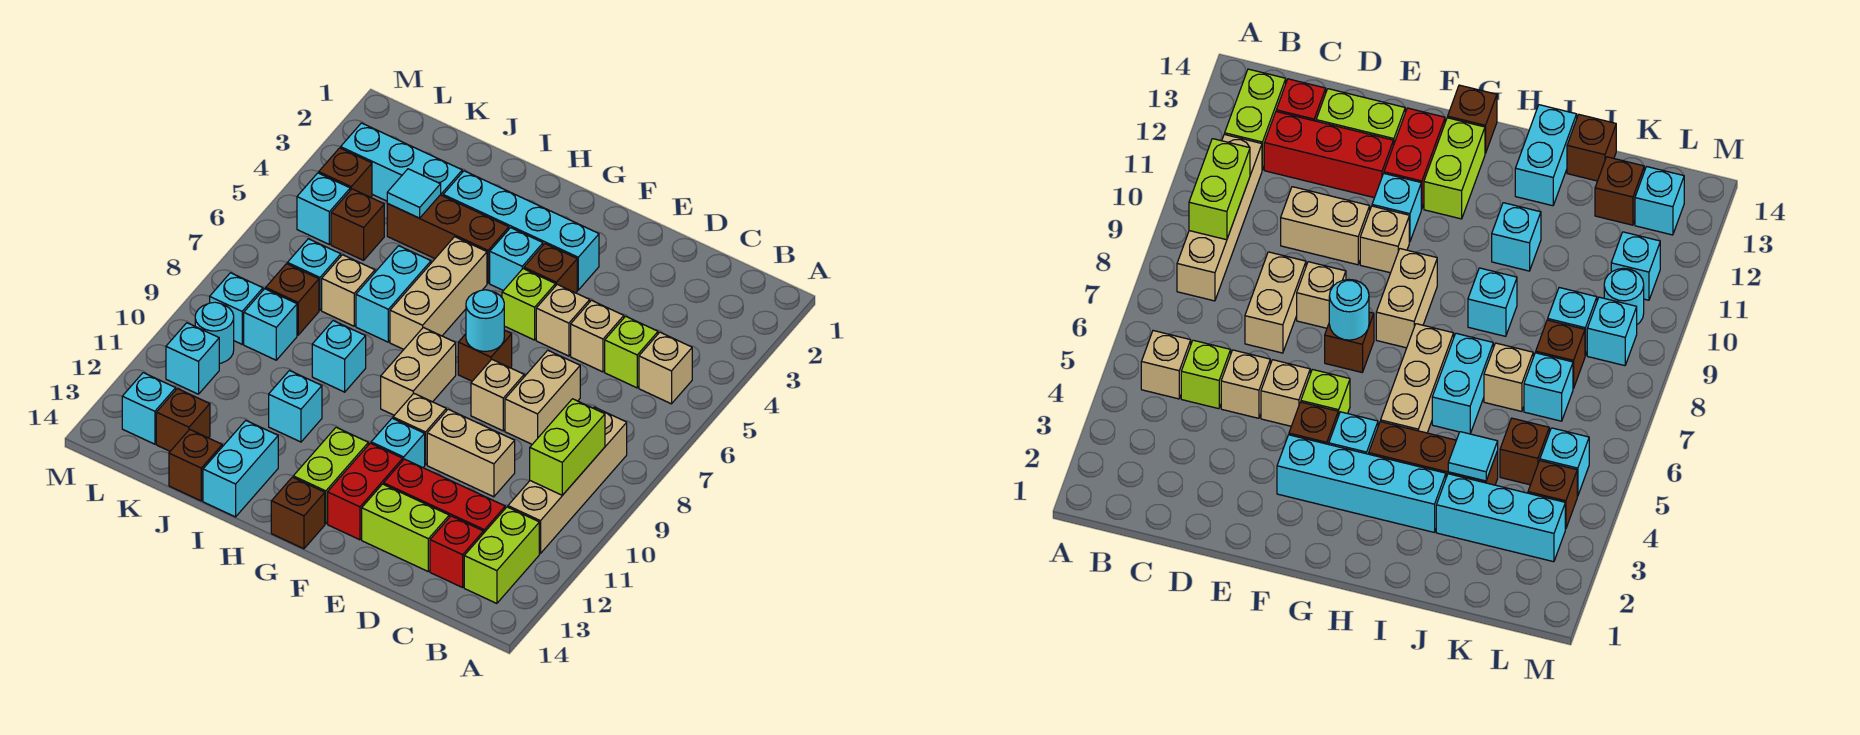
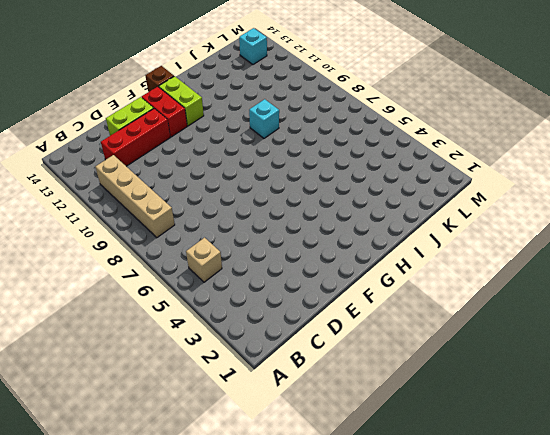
none -> lime 1x2 brick [464,507,539,603]
none -> lime 1x1 brick [605,316,658,388]
none -> red 1x1 brick [430,516,483,587]
none -> tan 1x1 brick [571,300,624,372]

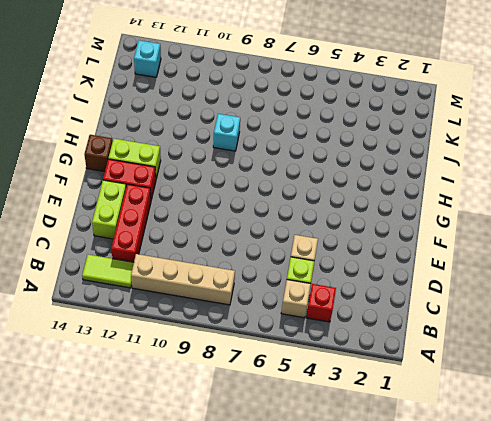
red 1x1 brick [306,284,336,322] -> red 1x1 brick moved to [430,516,483,587]
lime 1x2 tile [82,255,134,288] -> lime 1x2 brick [464,507,539,603]
none -> tan 1x2 brick [505,350,580,444]
none -> tan 1x2 brick [427,409,515,497]
none -> tan 1x1 brick [536,285,590,356]
none -> tan 1x1 brick [471,359,524,431]

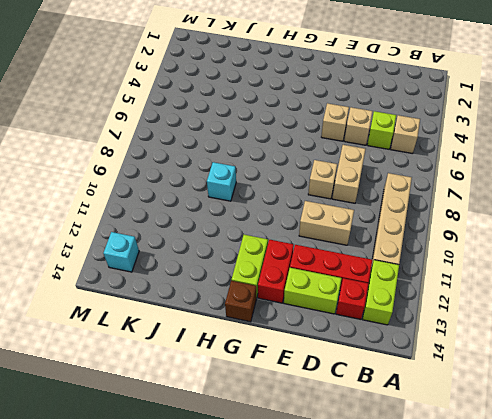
none -> cyan 1x4 brick [443,171,599,290]
none -> brown 1x1 brick [524,244,577,293]
none -> lime 1x1 brick [502,269,555,340]
none -> brown 1x1 brick [458,330,512,381]

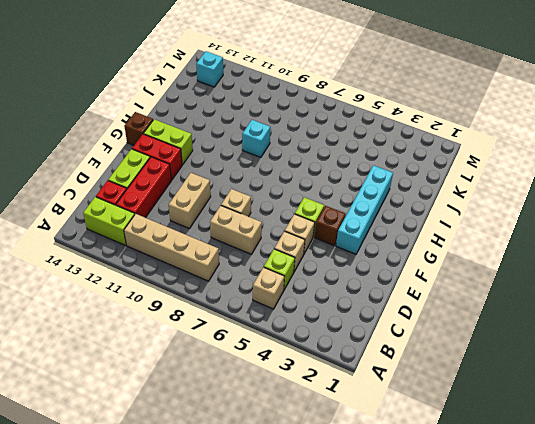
none -> brown 1x1 brick [458,330,512,381]
none -> tan 1x1 brick [393,394,446,465]
none -> cyan 1x1 brick [371,418,425,468]
none -> cyan 1x1 brick [490,228,543,291]

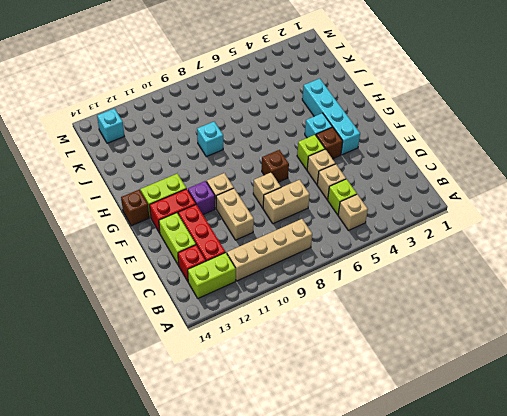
purple 1x1 brick [188,181,215,215] -> cyan 1x1 brick [371,418,425,468]
none -> tan 1x2 brick [381,327,456,415]
none -> brown 1x3 brick [387,195,509,283]
none -> tan 1x3 brick [390,237,487,349]
none -> cyan 1x2 brick [356,246,431,342]

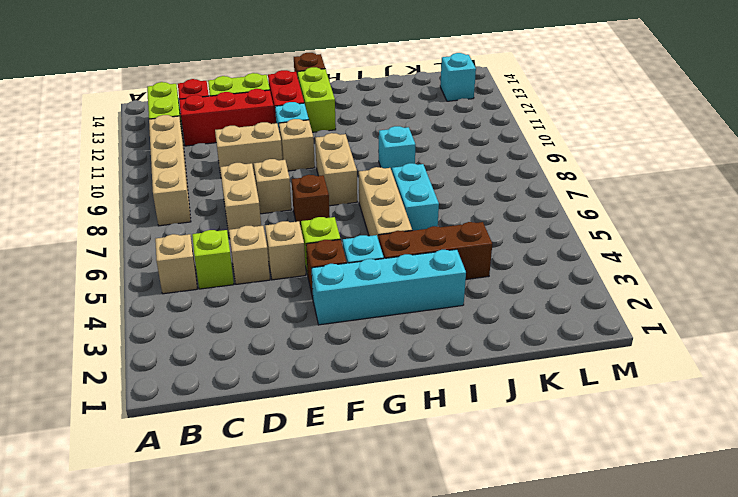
none -> cyan 1x1 brick [269,371,322,442]
none -> cyan 1x2 brick [203,421,278,517]
none -> cyan 1x3 brick [341,123,462,201]
none -> tan 1x1 brick [322,255,375,326]

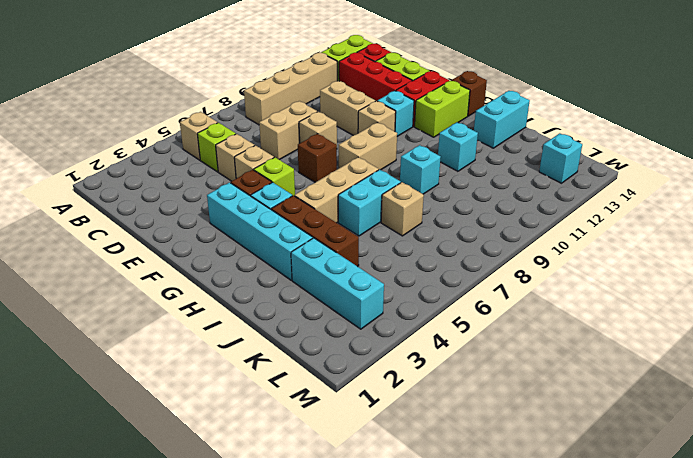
none -> brown 1x1 brick [169,430,222,501]
none -> brown 1x1 brick [331,189,384,260]
none -> cyan 1x1 brick [287,239,341,310]
none -> brown 1x1 brick [266,264,319,335]

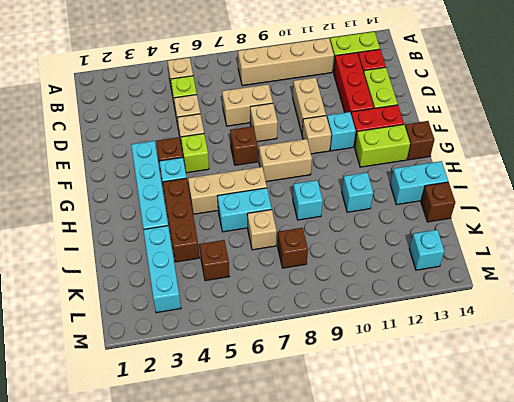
none -> cyan 1x1 brick [287,239,341,310]
none -> cyan 1x1 brick [244,289,297,360]
none -> brown 1x1 brick [156,389,210,451]
none -> brown 1x1 brick [319,148,372,197]

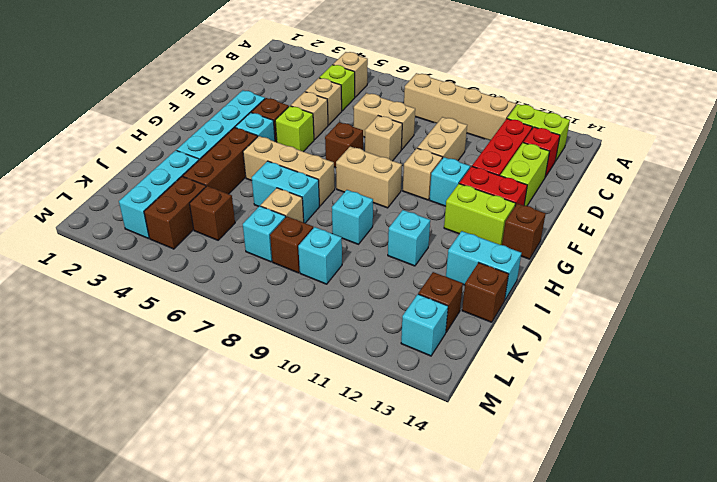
brown 1x2 brick [144,177,206,249] -> brown 1x1 brick [319,148,372,197]
none -> cyan 1x1 brick [297,173,350,244]
none -> cyan 1x1 brick [210,273,263,344]
none -> cyan 1x1 round brick [195,302,234,363]
none -> cyan 1x1 brick [166,323,219,394]

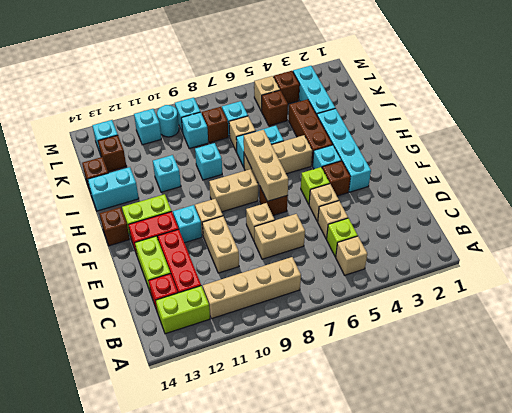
tan 1x3 brick [243,130,288,201] -> cyan 1x1 round brick [466,290,504,351]
tan 1x1 brick [254,76,280,111] -> cyan 1x1 brick [297,173,350,244]
none -> lime 1x2 brick [530,399,605,495]
none -> cyan 1x1 tile [387,169,441,218]

